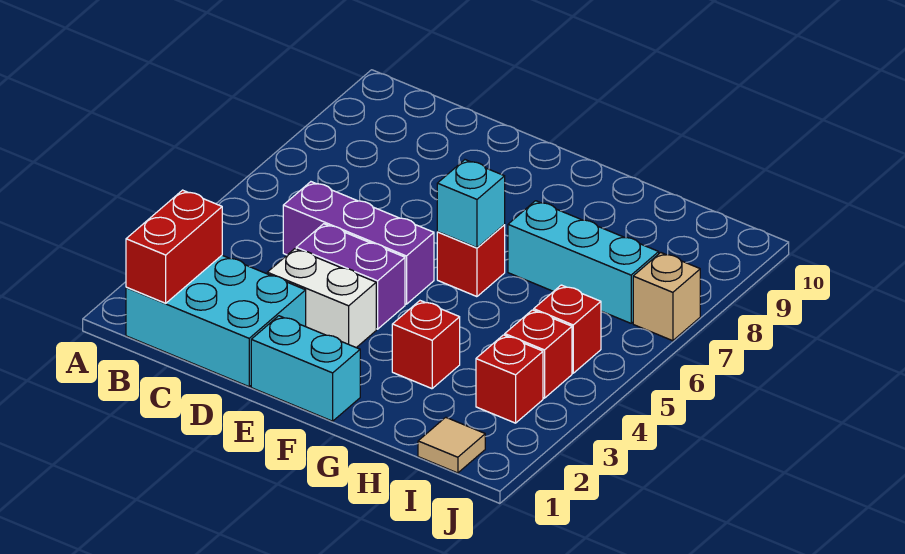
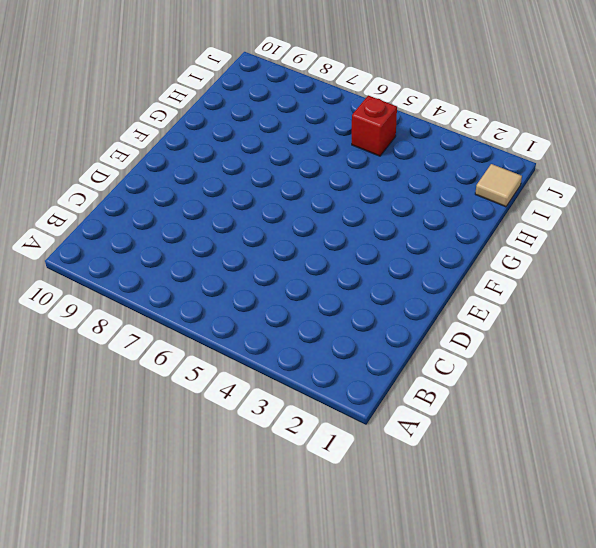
none -> cyan 2x3 brick [126,255,306,387]
none -> purple 1x3 brick [283,182,434,304]
none -> white 1x2 brick [267,249,376,348]

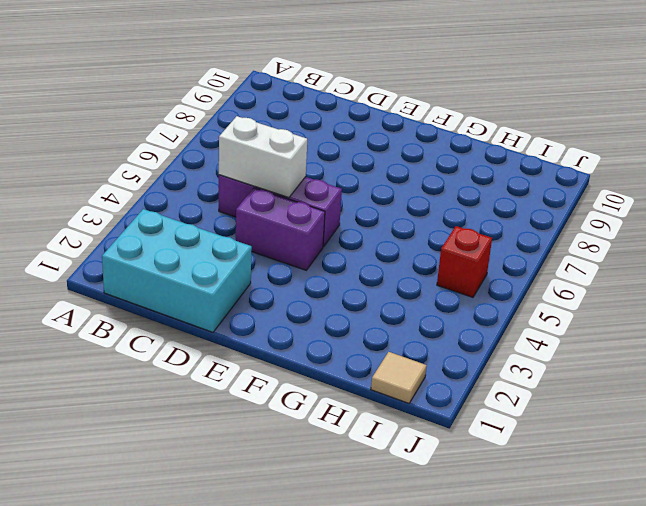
white 1x2 brick [219,116,307,198] -> white 1x2 brick moved to [267,249,376,348]
none -> cyan 1x2 brick [251,316,360,421]
none -> red 1x1 brick [437,225,505,297]
none -> red 1x1 brick [392,301,460,389]

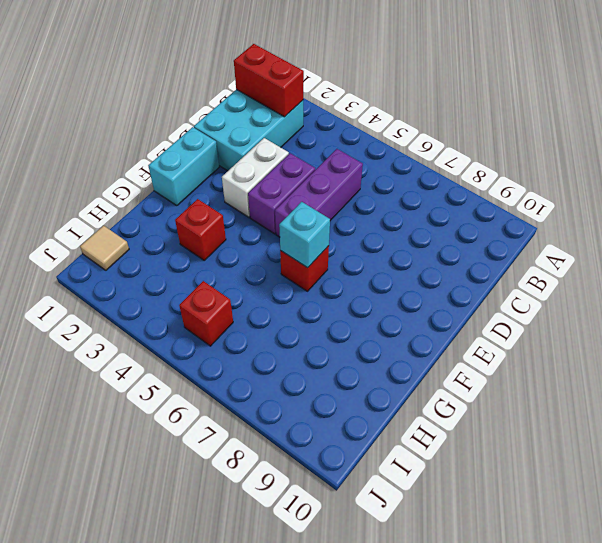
none -> cyan 1x3 brick [508,201,659,323]
none -> red 1x1 brick [476,335,543,423]
none -> red 1x1 brick [505,310,572,398]

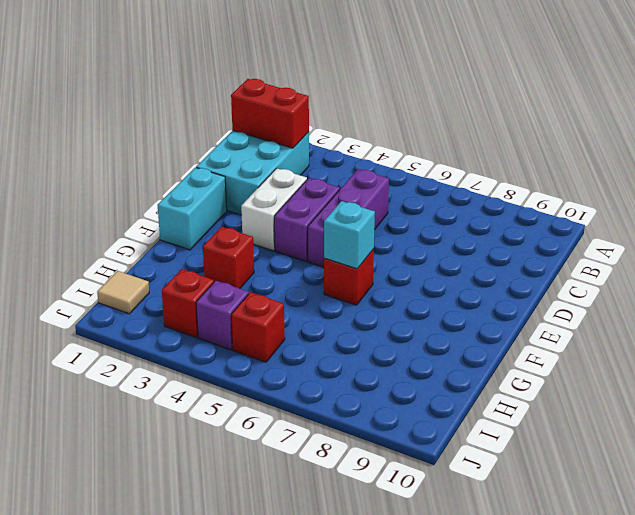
purple 1x1 brick [196,281,249,350] -> red 1x1 brick [505,310,572,398]
none -> cyan 1x3 brick [508,201,659,323]
none -> tan 1x1 brick [633,253,700,341]

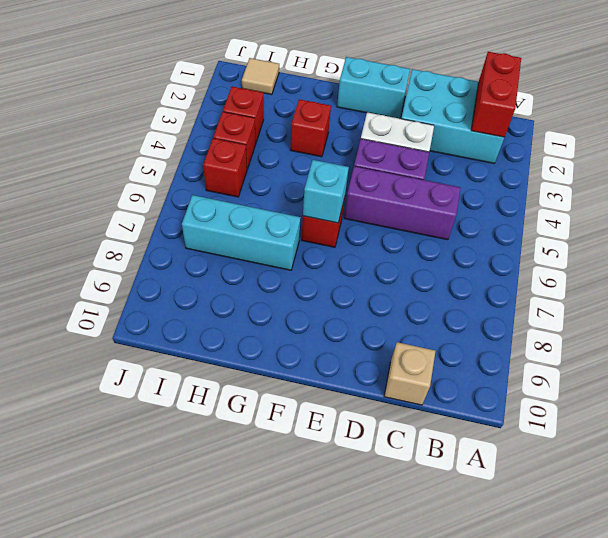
tan 1x1 brick [384,342,436,405] -> tan 1x1 brick moved to [633,253,700,341]

